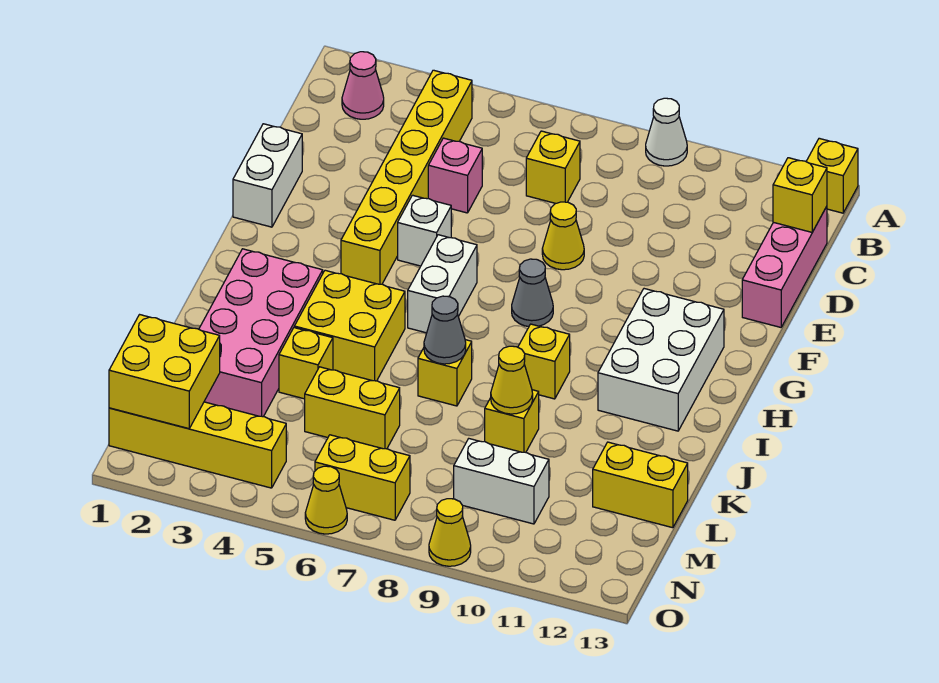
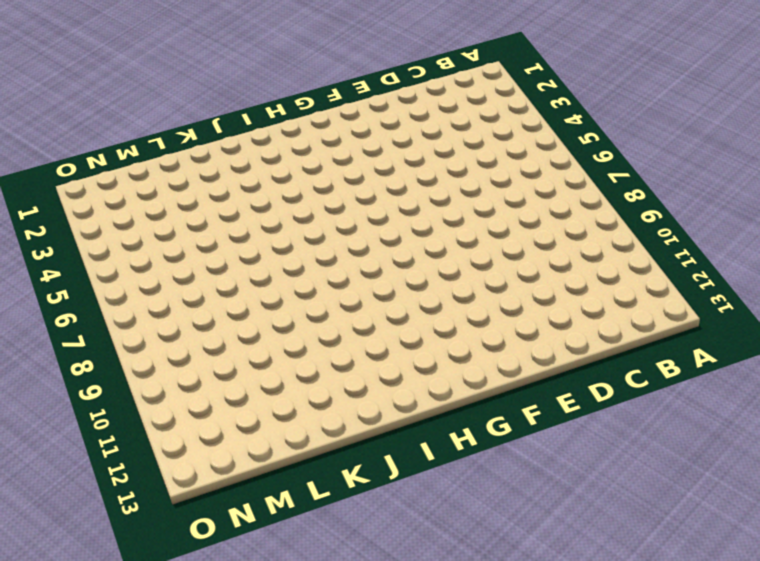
none -> white 1x1 cone [646,98,687,166]
none -> yellow 1x1 brick [806,138,858,213]
none -> pink 1x1 cone [342,52,384,119]
none -> yellow 1x6 brick [341,70,472,284]

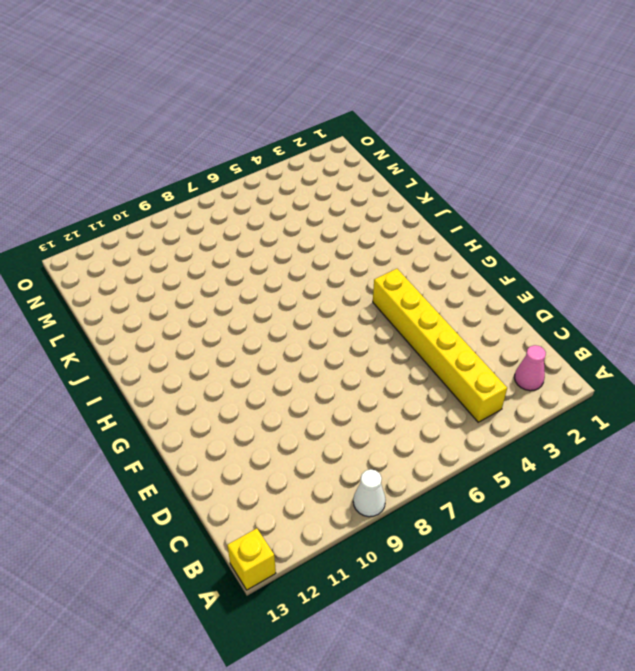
none -> yellow 1x1 brick [526,131,580,204]
none -> pink 1x3 brick [742,206,827,327]
none -> pink 1x1 brick [428,138,482,213]
none -> white 1x2 brick [233,124,302,227]

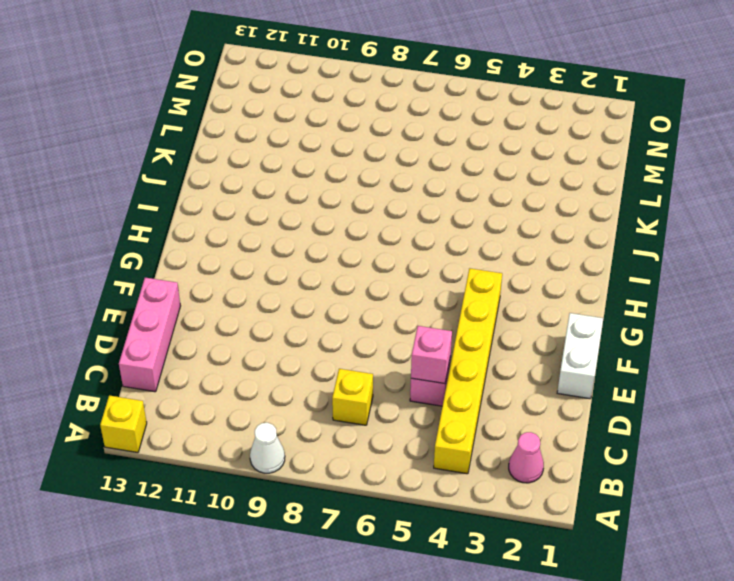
pink 1x1 brick [411,326,452,384] -> none
none -> yellow 1x1 cone [542,202,584,270]
none -> white 1x1 brick [398,195,451,266]
none -> white 1x2 brick [408,235,477,333]
none -> grey 1x1 cone [512,259,553,326]

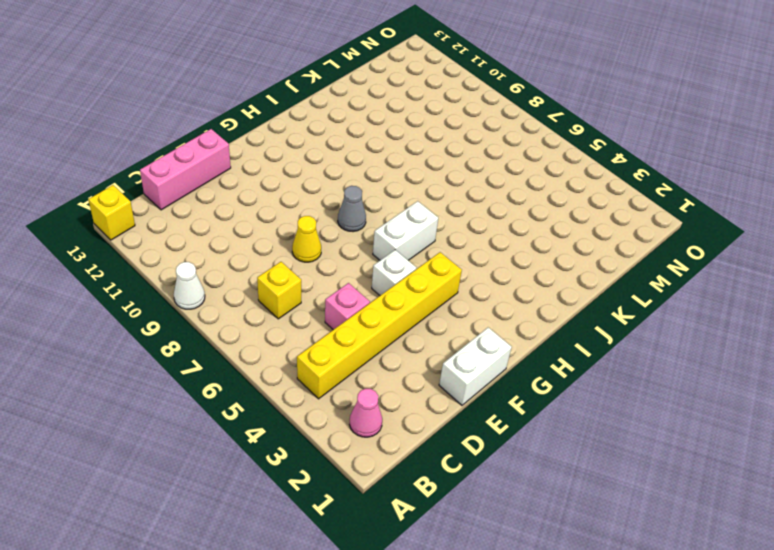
none -> white 2x3 brick [598,289,724,431]
none -> pink 2x4 brick [199,249,323,417]
none -> yellow 2x2 brick [294,270,405,381]
none -> yellow 1x1 brick [518,324,570,399]

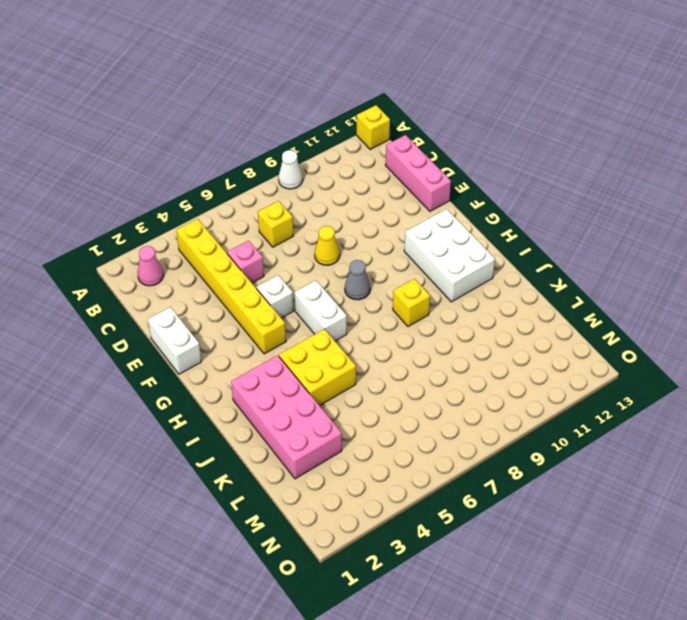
none -> yellow 1x1 brick [418,340,472,406]
none -> yellow 1x1 brick [279,328,333,399]
none -> yellow 1x1 brick [485,390,539,452]
none -> yellow 1x2 brick [305,367,400,449]

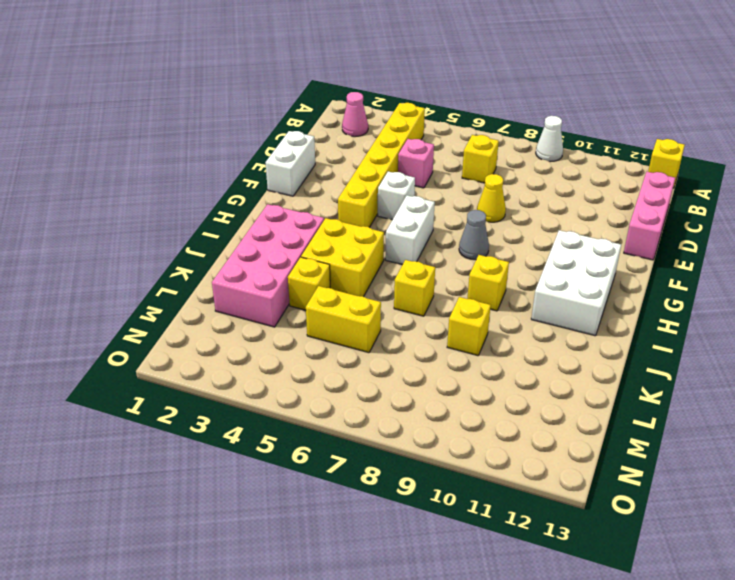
none -> yellow 1x2 brick [593,442,688,528]
none -> white 1x2 brick [454,439,549,524]
none -> yellow 1x4 brick [109,402,286,488]
none -> yellow 1x2 brick [315,435,410,520]

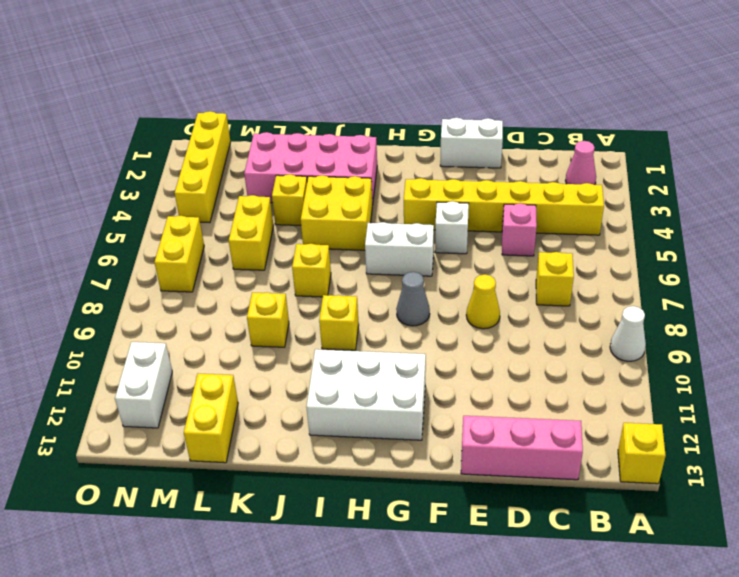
white 1x2 brick [115,342,172,428] -> white 1x2 brick moved to [454,439,549,524]
none -> yellow 1x1 cone [305,466,347,534]
none -> yellow 1x1 cone [429,499,471,566]
none -> yellow 1x1 brick [773,158,827,232]
none -> grey 1x1 cone [424,296,466,364]

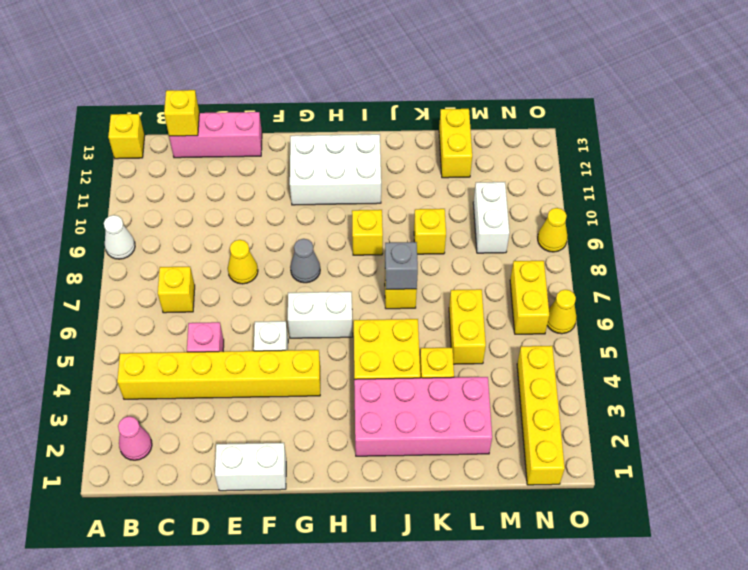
grey 1x1 brick [385,242,418,289] -> grey 1x1 cone [424,296,466,364]
none -> yellow 1x1 cone [491,346,533,414]
none -> yellow 2x2 brick [109,315,220,429]

